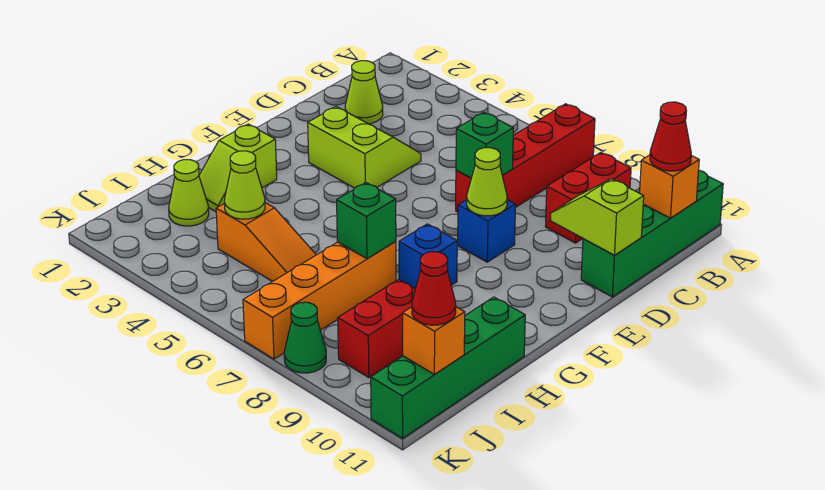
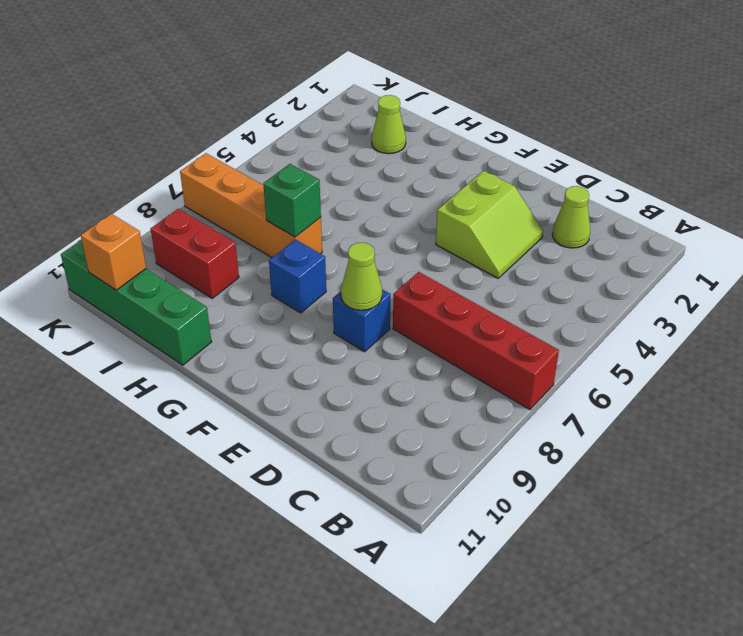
none -> green 1x4 brick [581,170,723,297]
none -> red 1x2 brick [545,153,631,243]
none -> lime 1x2 slope [199,124,277,212]

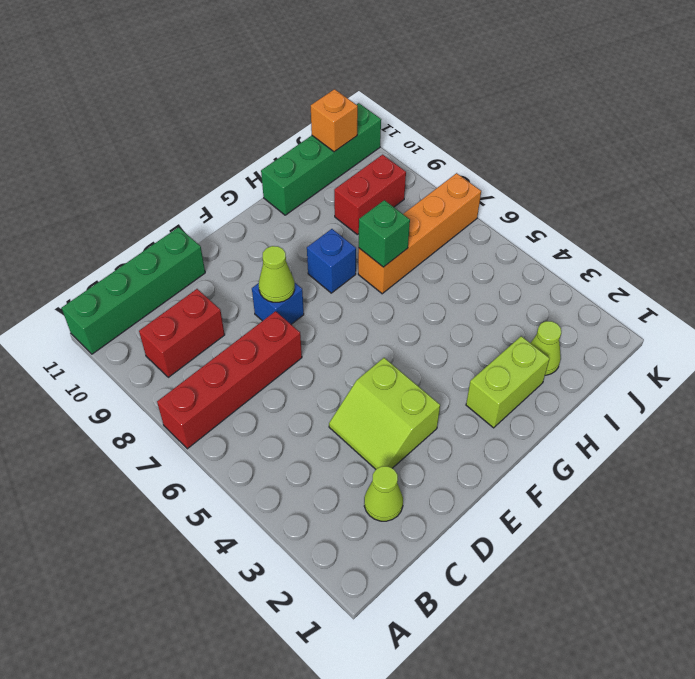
lime 1x2 brick [466,336,550,428] -> lime 1x2 slope [199,124,277,212]
none -> orange 1x3 slope [216,203,316,282]
none -> green 1x1 cone [284,302,326,373]
none -> orange 1x1 brick [640,155,699,218]

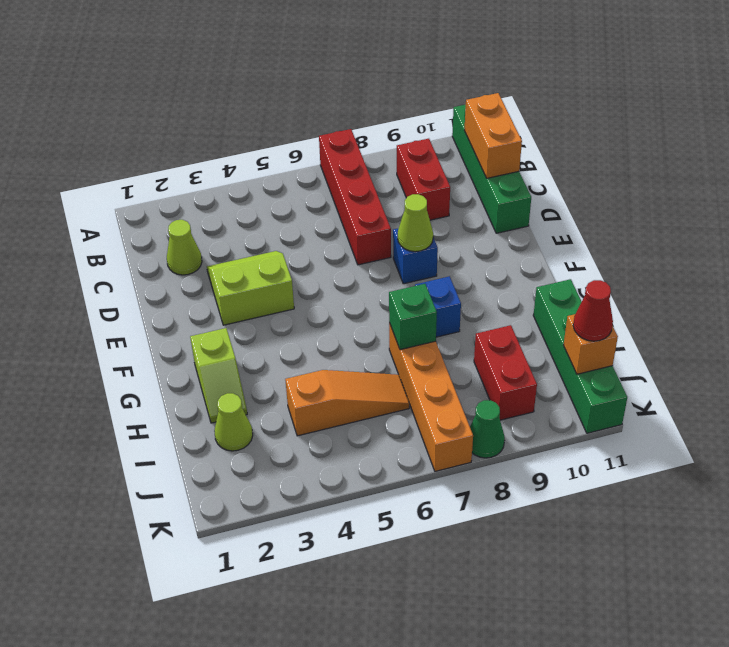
orange 1x2 brick [464,93,522,178] -> orange 1x1 brick [640,155,699,218]
none -> green 1x1 brick [456,112,513,178]
none -> lime 1x2 slope [550,179,644,255]
none -> lime 1x1 cone [224,151,265,219]

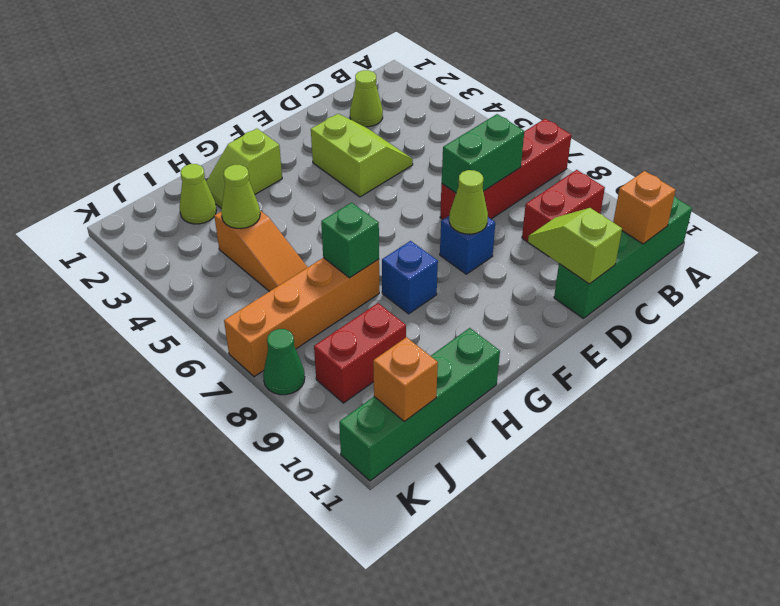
green 1x2 brick [442,114,524,193] -> green 1x1 brick [456,112,513,178]
none -> red 1x1 cone [650,102,691,171]
none -> red 1x1 cone [412,252,456,325]

